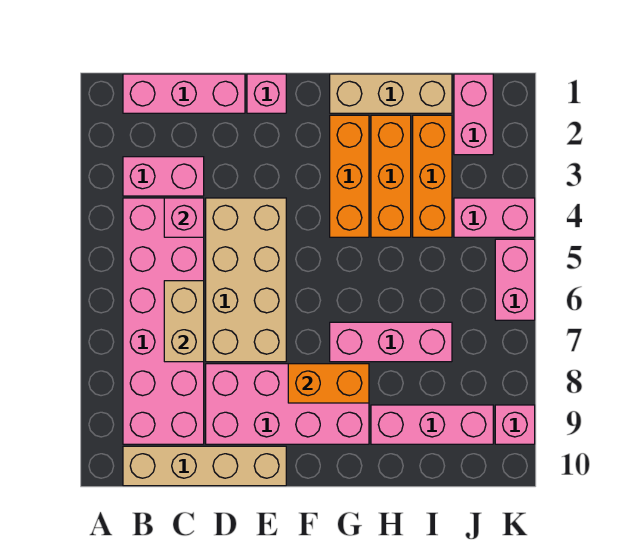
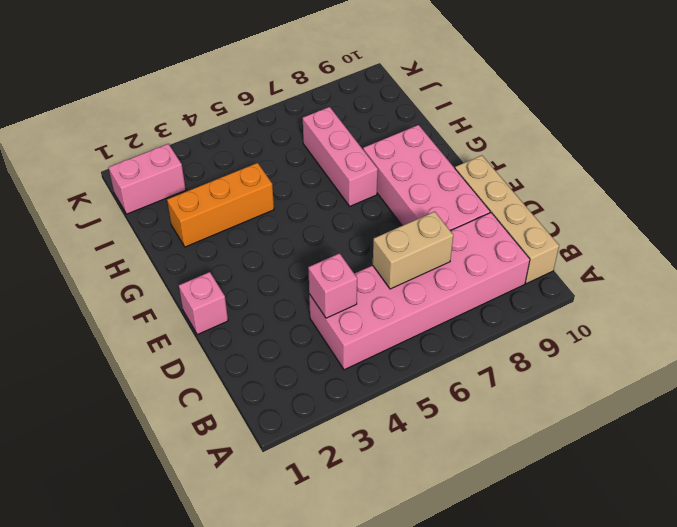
none -> pink 1x3 brick [123,74,245,113]
none -> pink 1x2 brick [123,157,204,196]
none -> tan 2x4 brick [206,198,286,362]

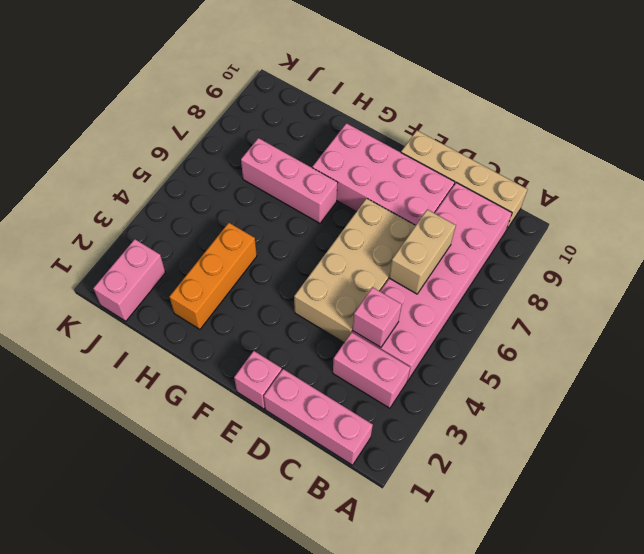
none -> tan 1x3 brick [330,74,452,113]
none -> orange 1x3 brick [330,115,369,237]
none -> pink 1x3 brick [371,405,493,444]

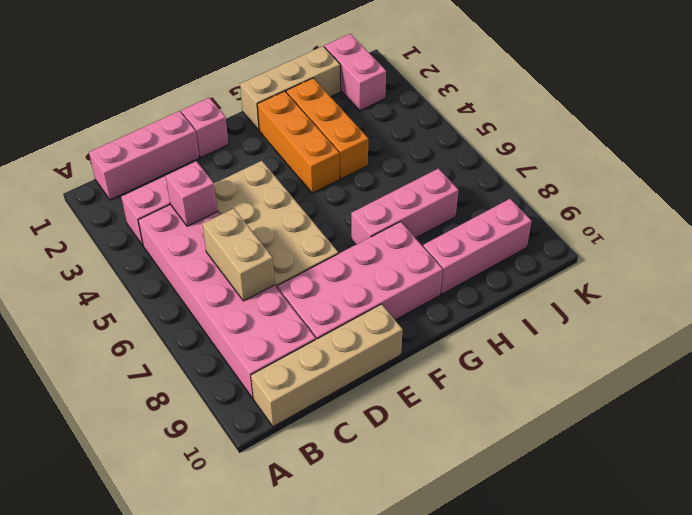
none -> orange 1x3 brick [413,115,452,237]
none -> pink 1x2 brick [454,198,535,237]
none -> pink 1x2 brick [495,239,535,320]

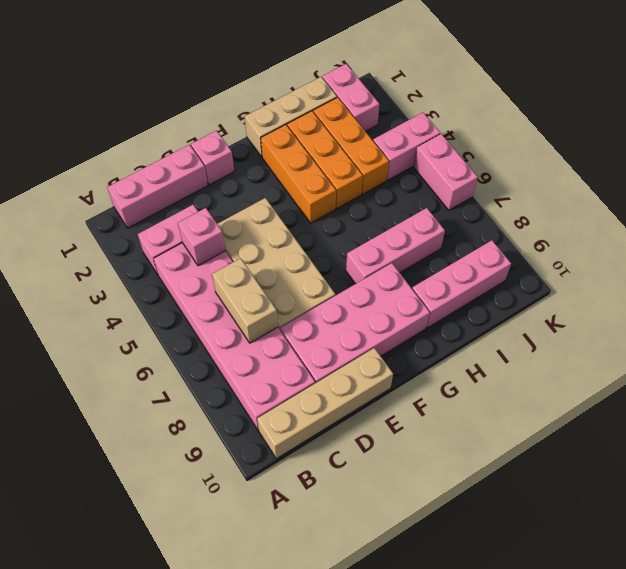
none -> pink 1x1 brick [495,405,535,444]
none -> orange 1x2 brick [288,364,369,403]

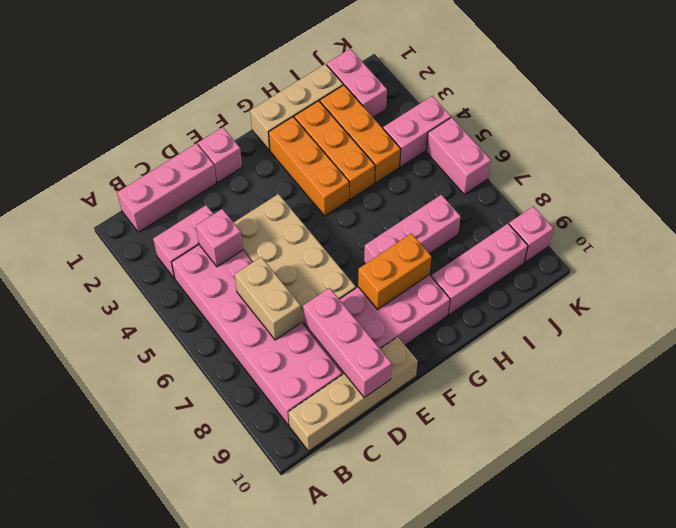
pink 1x3 brick [303,288,392,398] -> none

